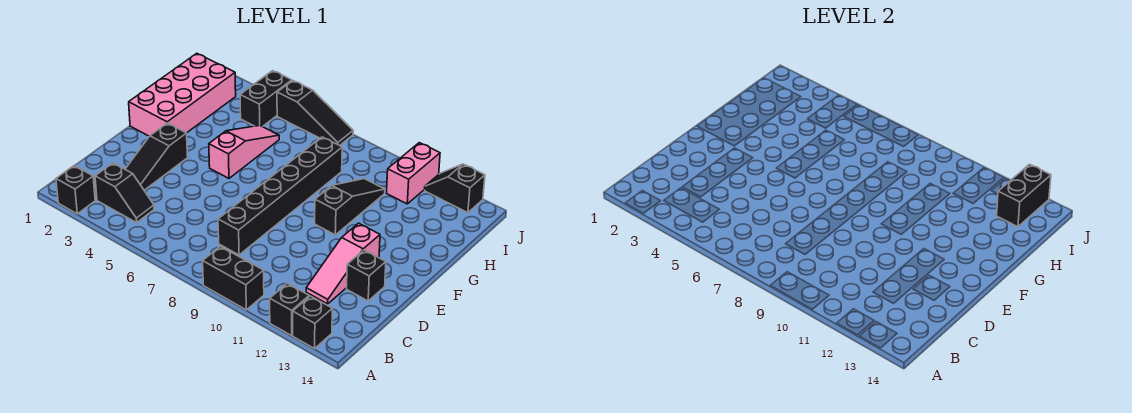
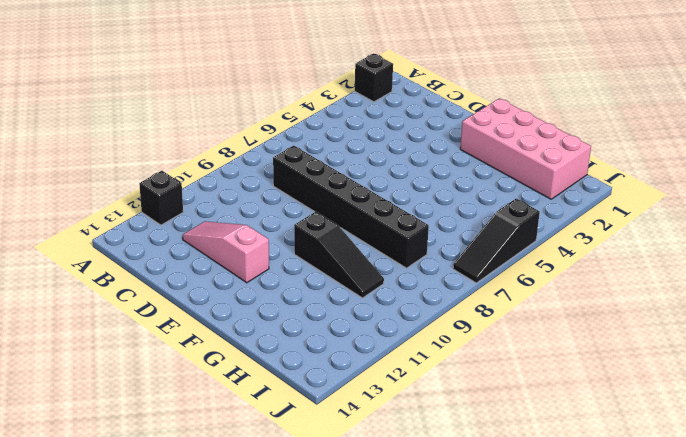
none -> black 1x2 brick [203,246,264,310]
none -> black 1x1 brick [293,296,332,349]
none -> black 1x2 slope [95,163,154,223]

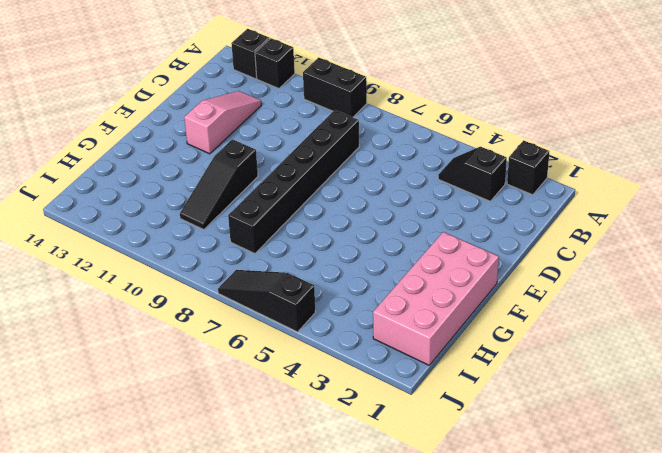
none -> black 1x3 slope [125,123,188,190]
none -> black 1x1 brick [347,250,386,301]
none -> pink 1x3 slope [209,125,279,178]

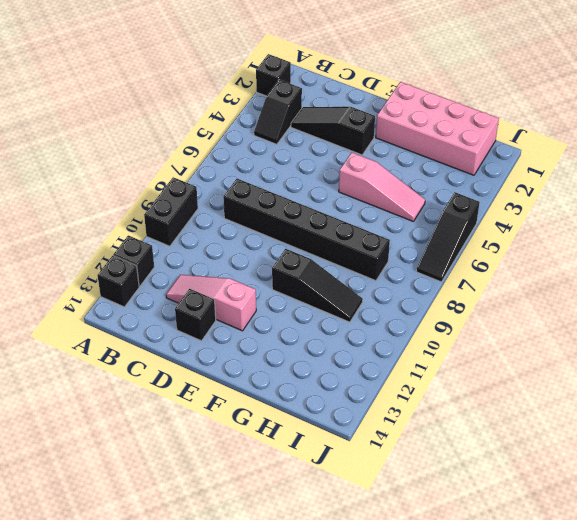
none -> black 1x2 brick [240,71,292,127]
none -> pink 1x2 brick [387,143,440,204]
none -> black 1x2 slope [425,164,485,213]

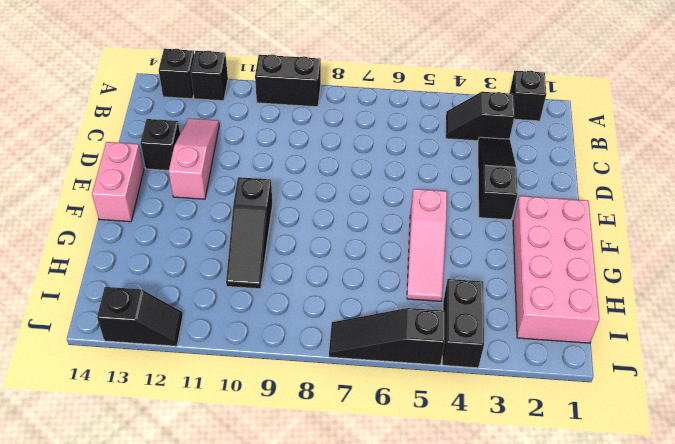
pink 1x2 brick [92,142,144,222] -> pink 1x2 brick moved to [387,143,440,204]
none -> black 1x6 brick [218,137,342,255]
none -> black 1x2 brick [997,164,1051,227]

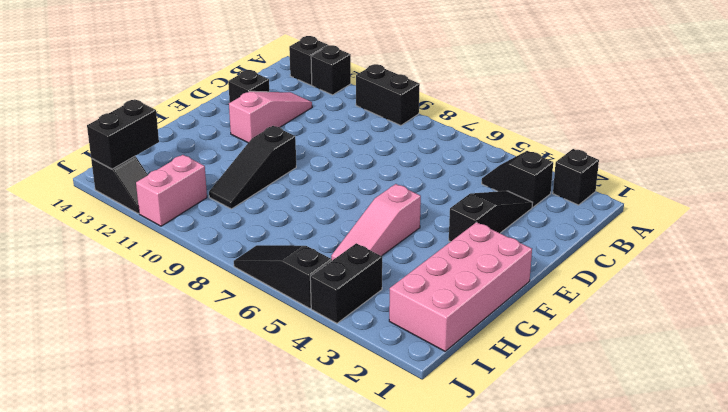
none -> black 1x6 brick [218,137,342,255]

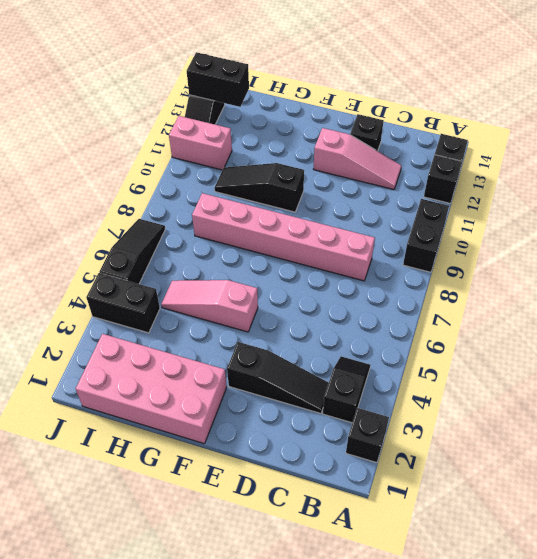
pink 1x6 brick [192,193,375,281] -> black 1x6 brick [218,137,342,255]

